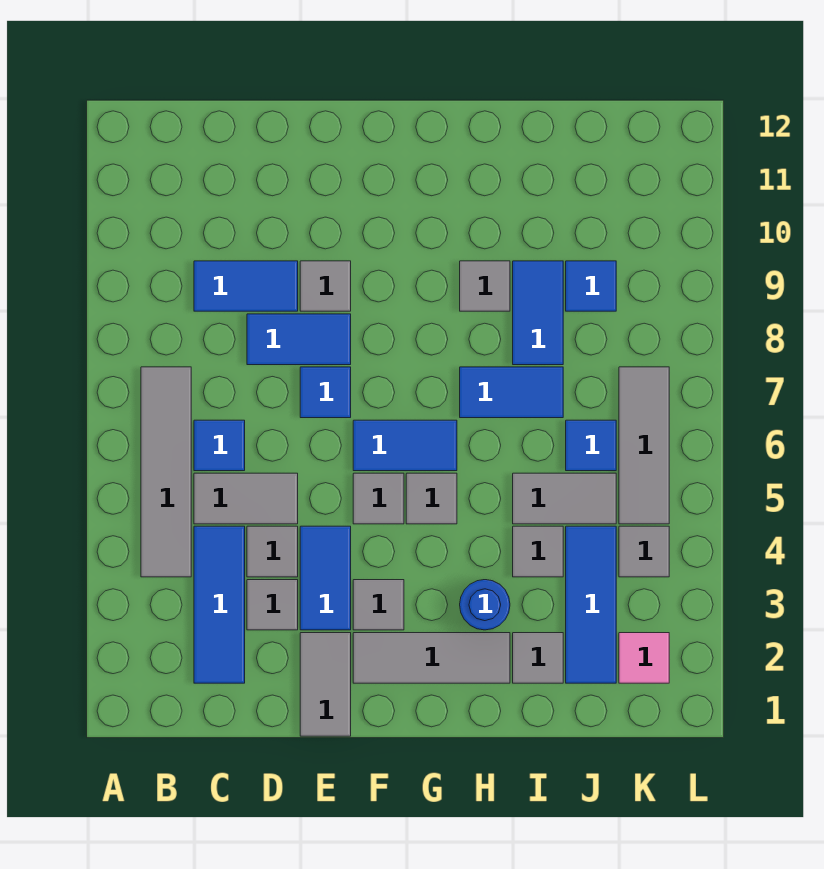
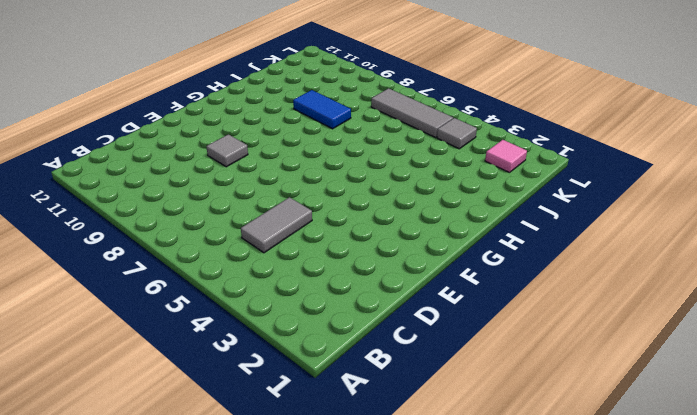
none -> grey 1x4 tile [141,367,191,577]
none -> blue 1x3 tile [194,526,245,683]
none -> blue 1x1 tile [194,420,245,471]
none -> blue 1x2 tile [194,261,298,311]

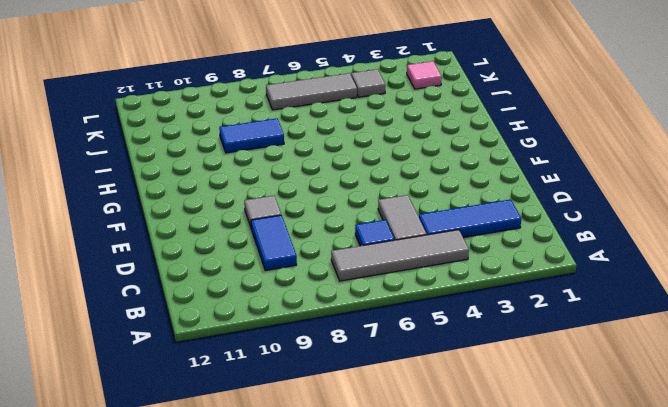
none -> grey 1x1 tile [247,580,298,630]
none -> grey 1x1 tile [247,526,298,577]
none -> blue 1x2 tile [247,314,351,365]
none -> grey 1x2 tile [300,633,351,736]

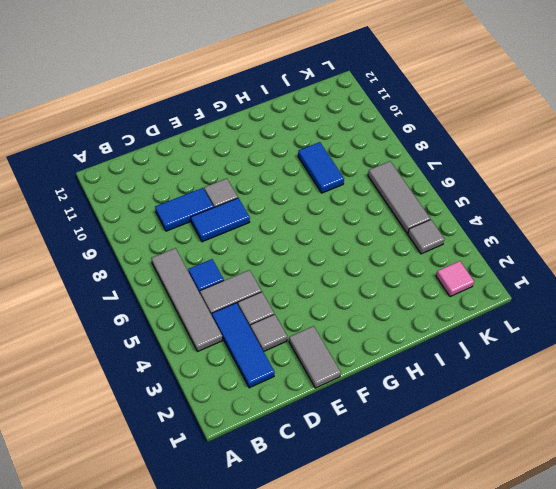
none -> blue 1x2 tile [300,526,351,630]
none -> blue 1x1 tile [300,367,351,418]
none -> grey 1x3 tile [353,633,510,683]
none -> grey 1x1 tile [353,580,404,630]

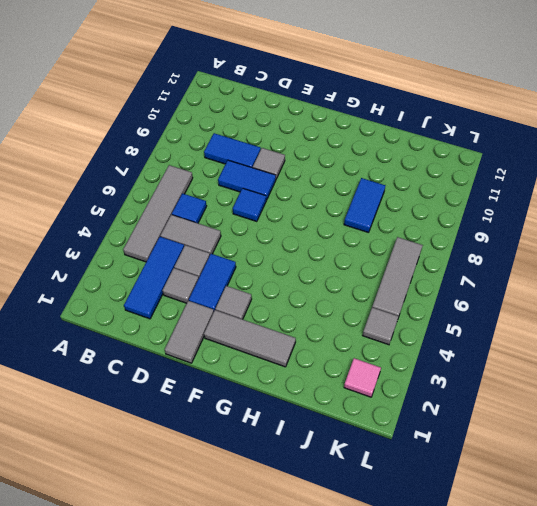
none -> grey 1x1 tile [353,473,404,524]
none -> blue 1x2 tile [353,420,457,471]
none -> grey 1x1 tile [406,473,457,524]
none -> blue 1x1 round brick [460,580,510,630]

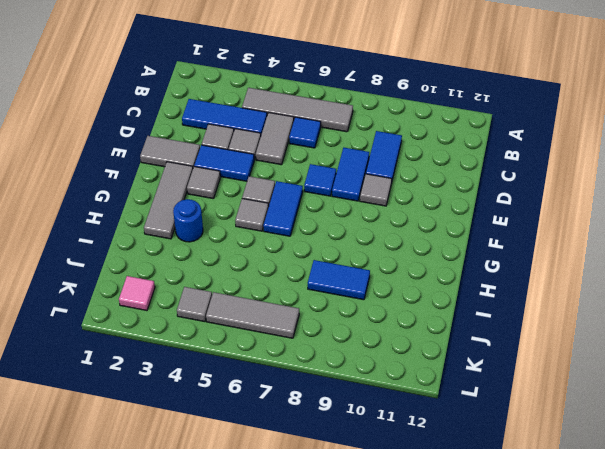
none -> blue 1x2 tile [460,367,563,418]
none -> grey 1x1 tile [460,261,510,311]
none -> grey 1x1 tile [513,633,563,683]
none -> grey 1x1 tile [513,526,563,577]

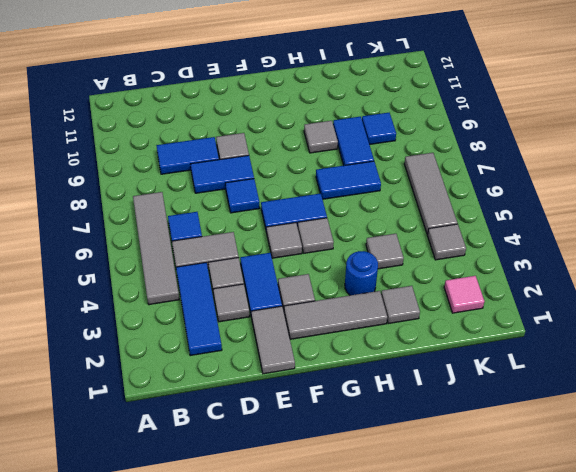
none -> grey 1x2 tile [513,473,616,524]
none -> blue 1x3 tile [566,526,616,683]
none -> blue 1x1 tile [566,420,616,471]

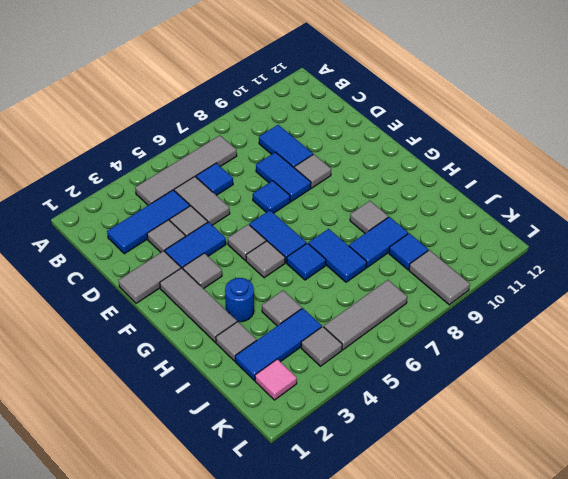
blue 1x1 tile [287,243,326,280] -> blue 1x1 tile moved to [566,420,616,471]
grey 1x2 tile [409,250,470,305] -> grey 1x2 tile moved to [513,473,616,524]

